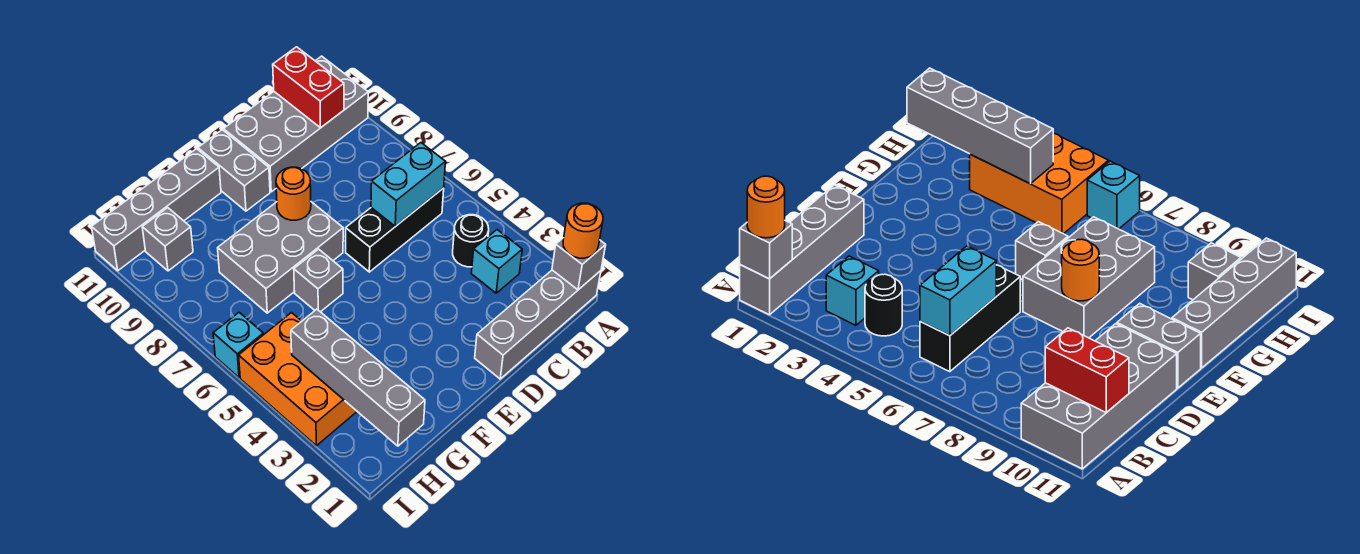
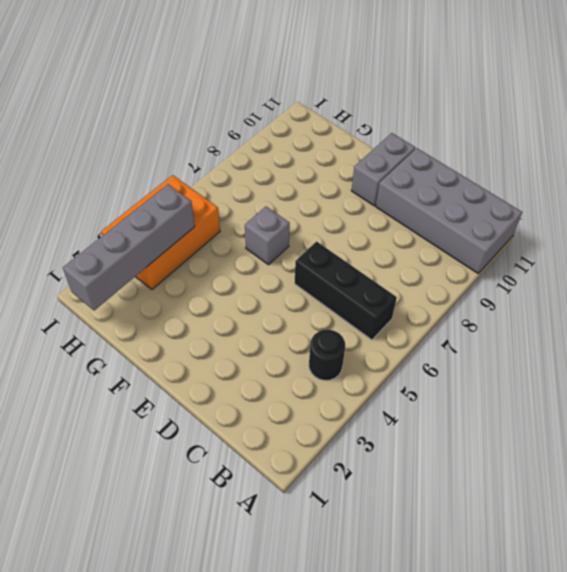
none -> grey 1x4 brick [475,270,601,379]
none -> cyan 1x1 brick [471,230,522,293]
none -> grey 2x3 brick [218,202,343,313]

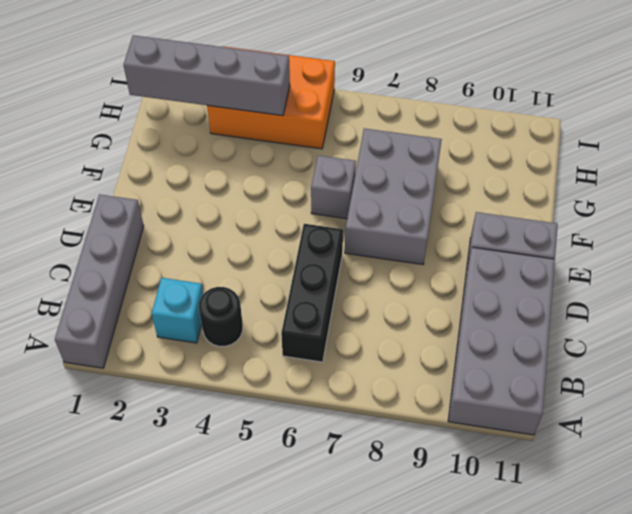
none -> grey 1x4 brick [92,149,221,271]
none -> grey 1x1 brick [142,208,193,271]
none -> cyan 1x1 brick [213,312,263,378]

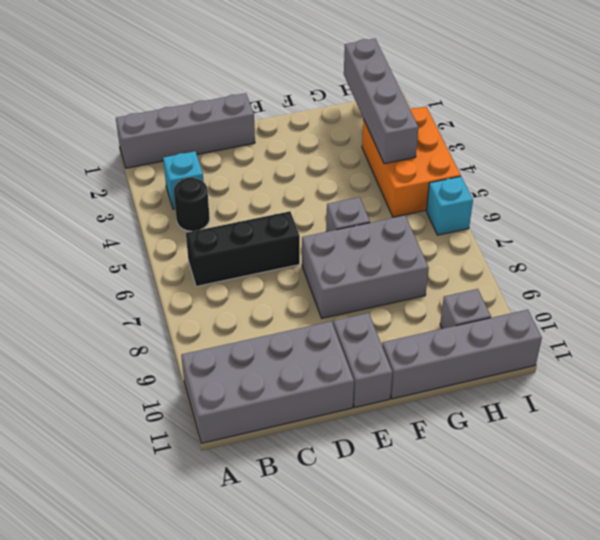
none -> grey 1x1 brick [552,238,606,290]
none -> cyan 1x2 brick [371,143,445,226]
none -> red 1x2 brick [273,47,344,128]

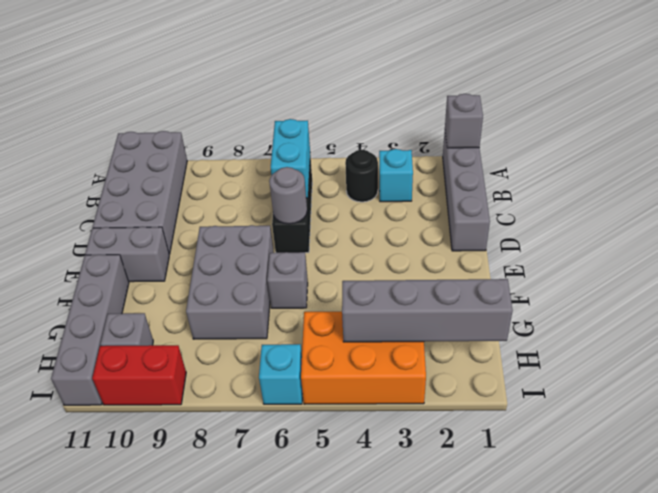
grey 1x1 round brick [269,167,307,224] -> none
red 1x2 brick [92,345,186,405] -> red 1x2 brick moved to [273,47,344,128]
none -> orange 1x1 round brick [276,167,311,220]
none -> orange 1x1 round brick [563,203,603,258]

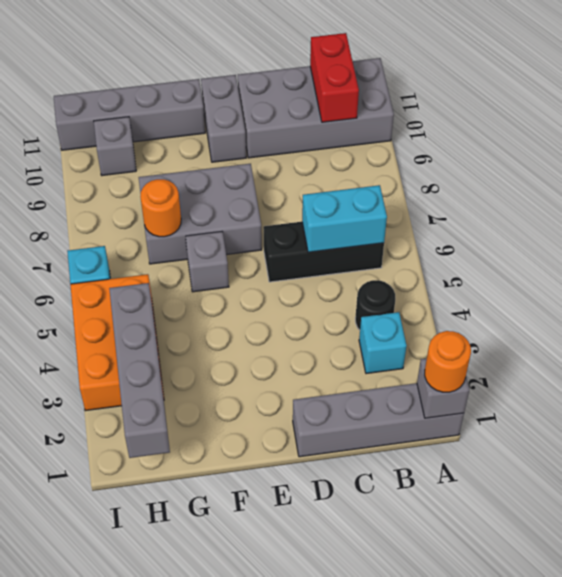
orange 1x1 round brick [140,179,181,237] -> orange 1x1 round brick moved to [276,167,311,220]

